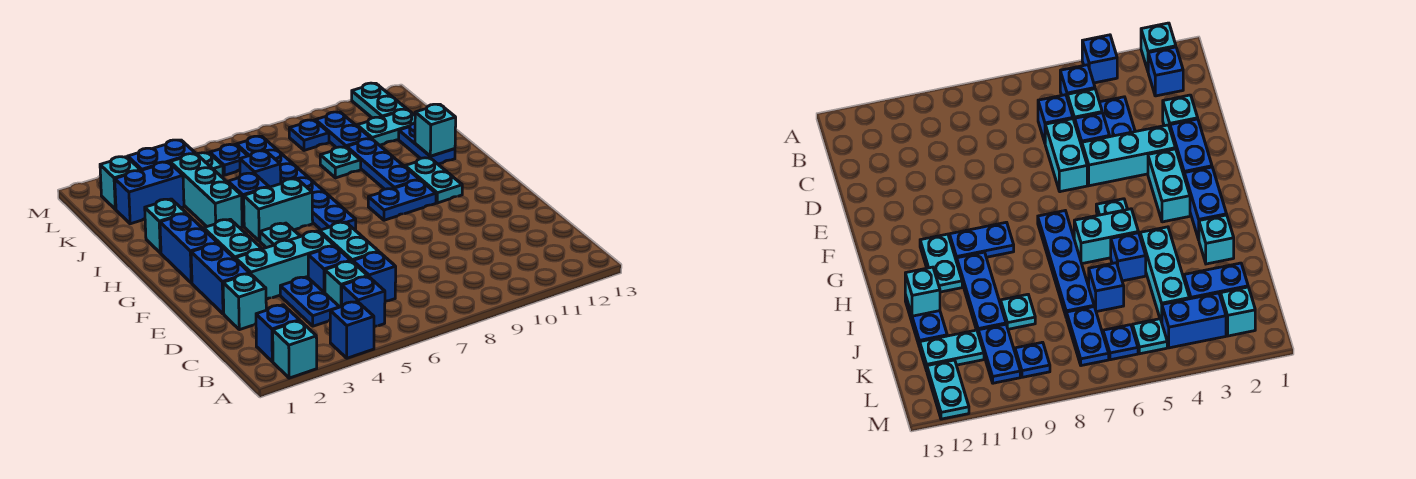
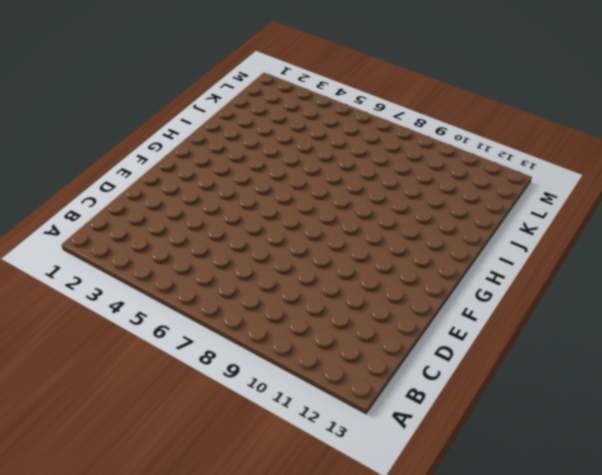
none -> cyan 1x1 brick [273,321,317,378]
none -> blue 1x1 brick [330,301,374,358]
none -> blue 1x1 brick [256,305,300,362]
none -> blue 1x1 brick [342,276,385,327]

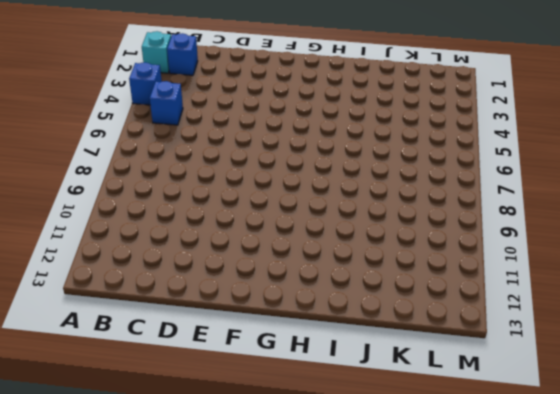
none -> blue 1x2 plate [280,277,339,326]
none -> cyan 1x1 brick [325,261,368,307]
none -> blue 1x1 brick [353,252,396,301]
none -> cyan 1x1 brick [223,274,266,330]

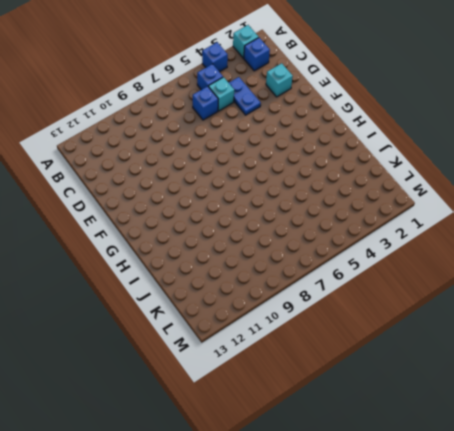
none -> blue 1x1 brick [308,246,351,293]
none -> cyan 1x2 brick [320,222,379,262]
none -> blue 1x2 brick [191,243,250,314]
none -> cyan 1x3 brick [235,231,334,299]

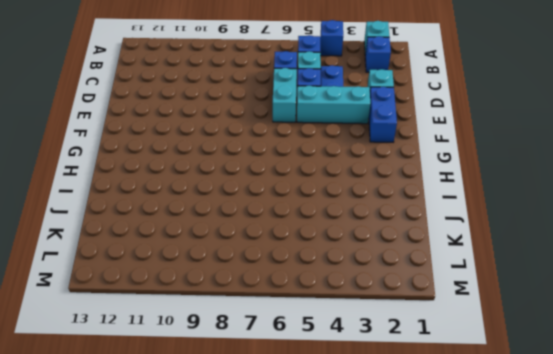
none -> cyan 1x2 brick [204,219,262,259]
none -> blue 1x2 brick [160,214,217,283]
none -> cyan 1x1 plate [260,223,301,248]
none -> blue 1x4 plate [280,164,356,230]

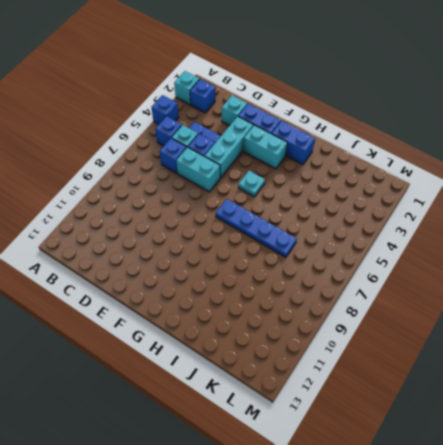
none -> blue 1x2 plate [368,180,436,220]
none -> cyan 1x2 plate [405,158,462,203]
none -> cyan 1x2 brick [244,179,313,241]
none -> blue 1x3 plate [347,139,419,189]

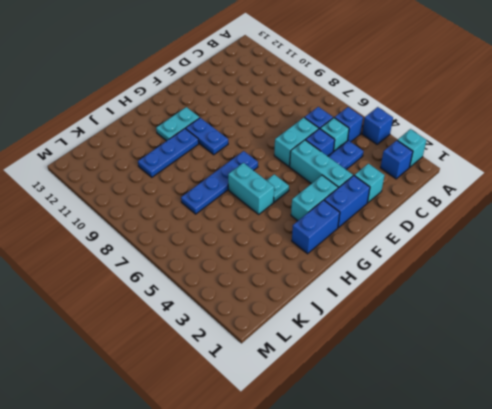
none -> cyan 1x1 brick [145,199,186,253]
none -> cyan 1x3 brick [170,154,242,228]
none -> blue 1x1 brick [228,173,269,226]
none -> blue 1x2 plate [399,123,455,164]

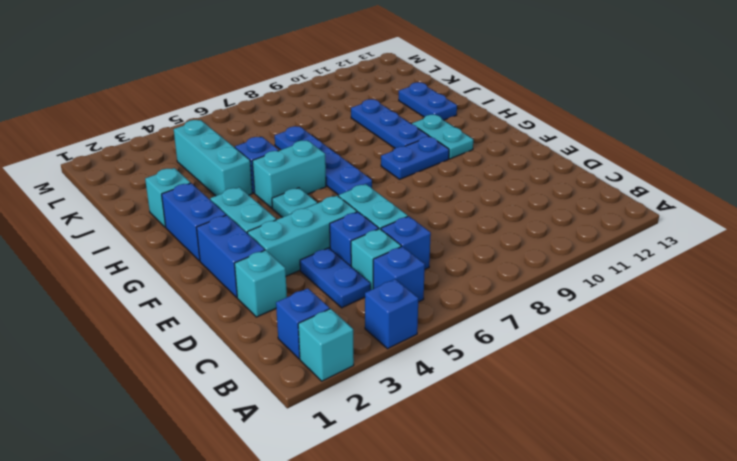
none -> blue 1x1 brick [240,151,281,187]
none -> cyan 1x1 plate [320,147,361,178]
none -> blue 1x2 brick [115,162,184,224]
none -> blue 1x2 plate [237,136,292,165]

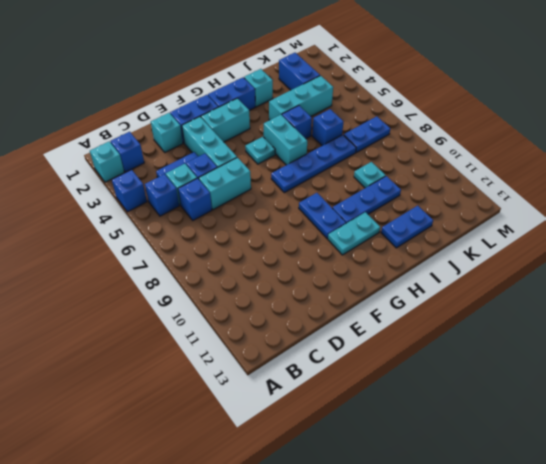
none -> blue 1x2 plate [315,112,371,148]
none -> cyan 1x2 plate [357,109,415,145]
none -> cyan 1x1 brick [100,157,140,209]
none -> blue 1x2 brick [128,140,195,171]

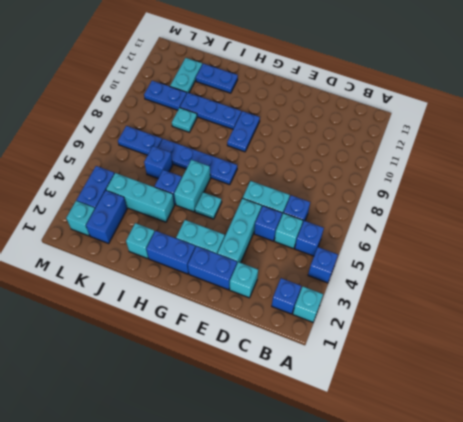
none -> blue 1x2 plate [280,277,339,326]
none -> cyan 1x2 plate [405,158,462,203]
none -> cyan 1x1 plate [197,153,223,176]
none -> blue 1x1 plate [210,144,248,175]

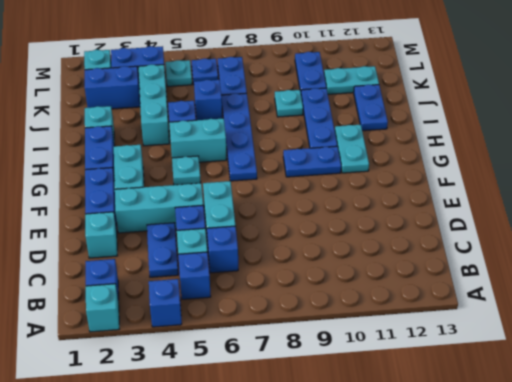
none -> blue 1x1 plate [289,120,329,150]
none -> cyan 1x2 plate [352,83,406,118]
none -> cyan 1x1 brick [415,104,456,156]

